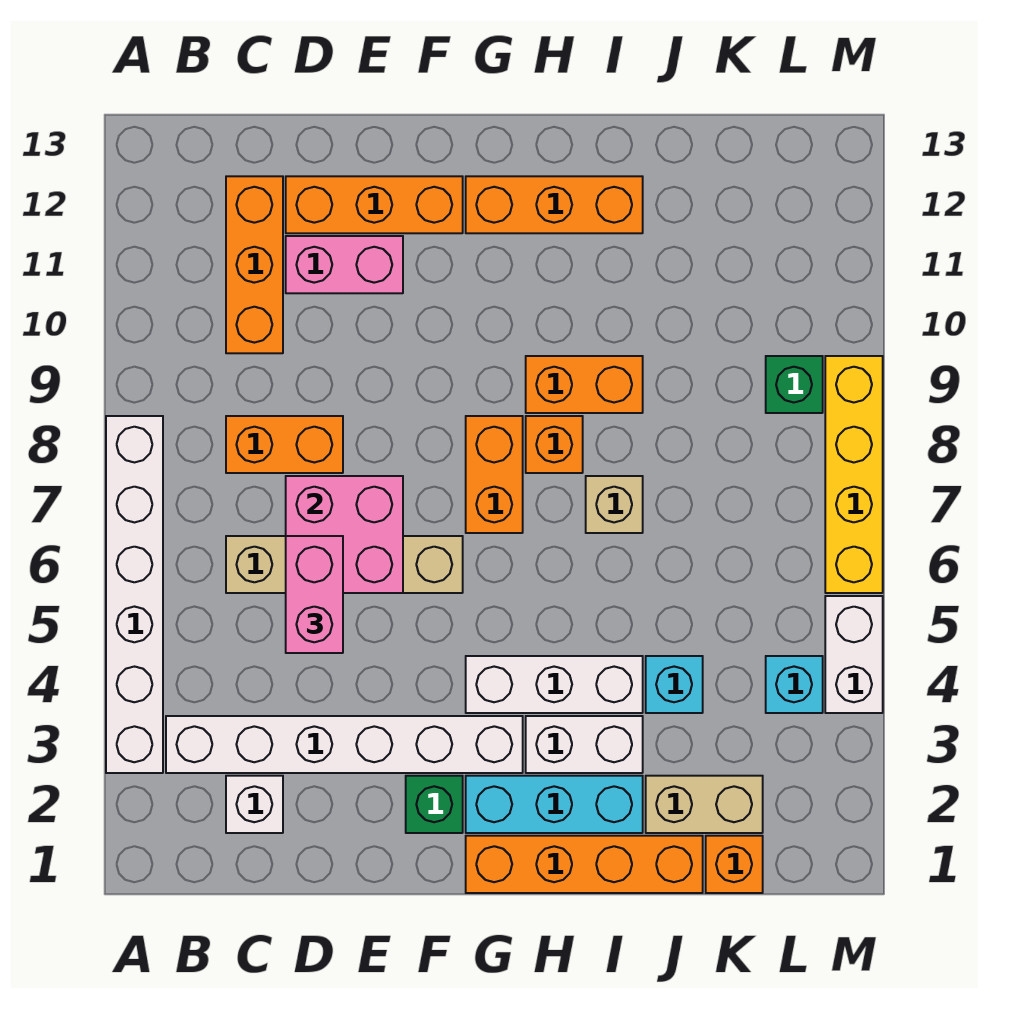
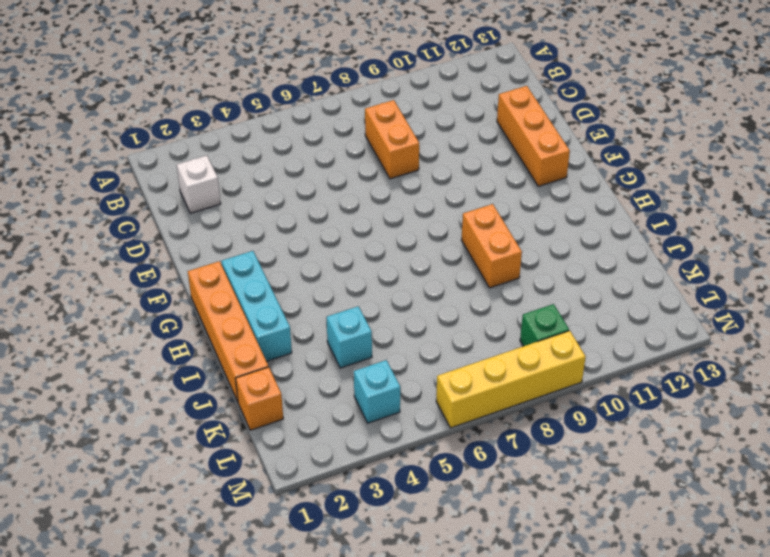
none -> white 1x6 brick [106,416,163,773]
none -> white 1x6 brick [166,716,523,773]
none -> tan 1x4 brick [226,536,463,593]

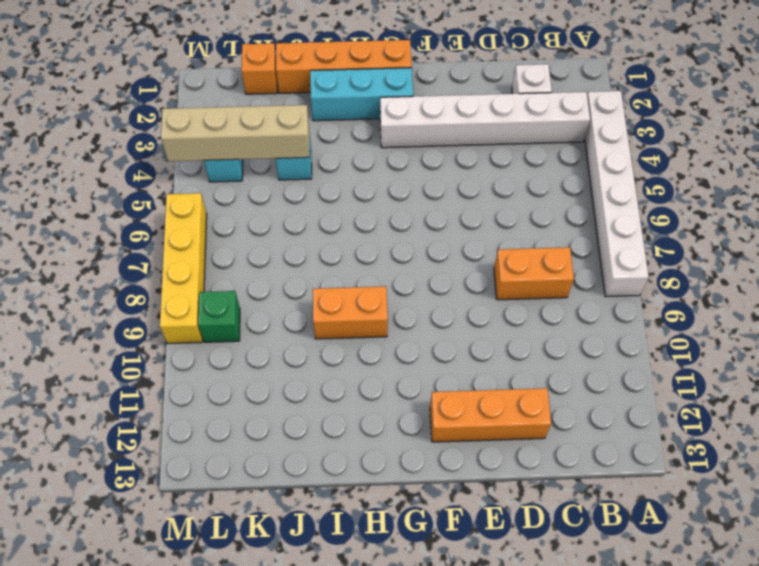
tan 1x4 brick [161,105,310,161] -> tan 1x4 brick moved to [226,536,463,593]
none -> orange 1x3 brick [226,176,283,353]
none -> pink 1x2 brick [286,236,403,293]
none -> green 1x1 brick [406,776,463,833]

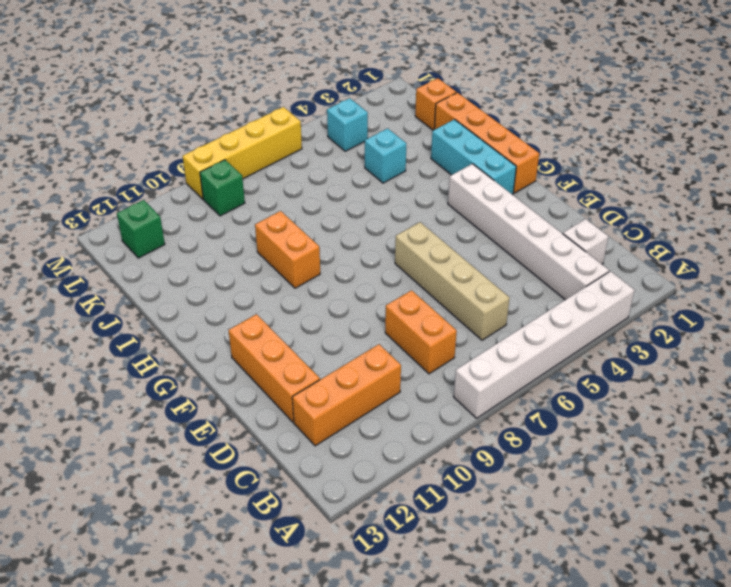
green 1x1 brick [117,200,165,258] -> green 1x1 brick moved to [406,776,463,833]
none -> pink 1x2 brick [286,236,403,293]
none -> white 1x3 brick [466,656,643,713]
none -> orange 1x2 brick [466,416,523,533]

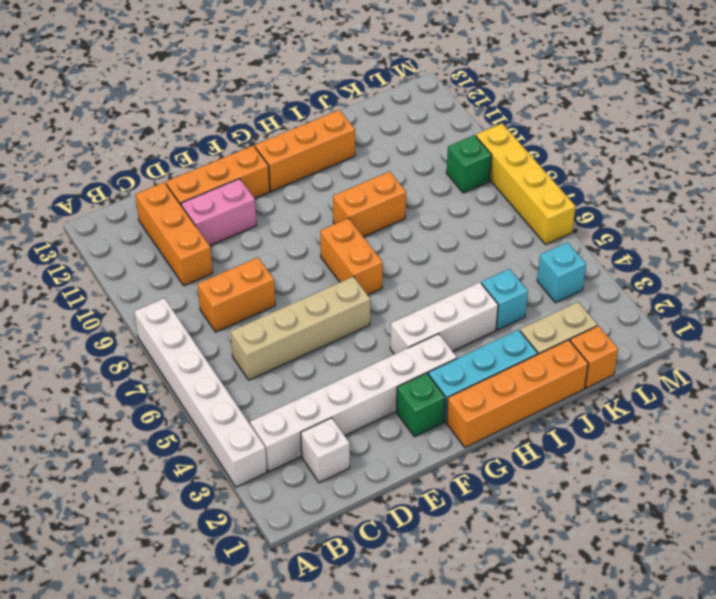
none -> white 1x2 brick [526,716,643,773]
none -> orange 1x1 brick [526,416,583,473]
none -> tan 1x1 brick [586,476,643,533]

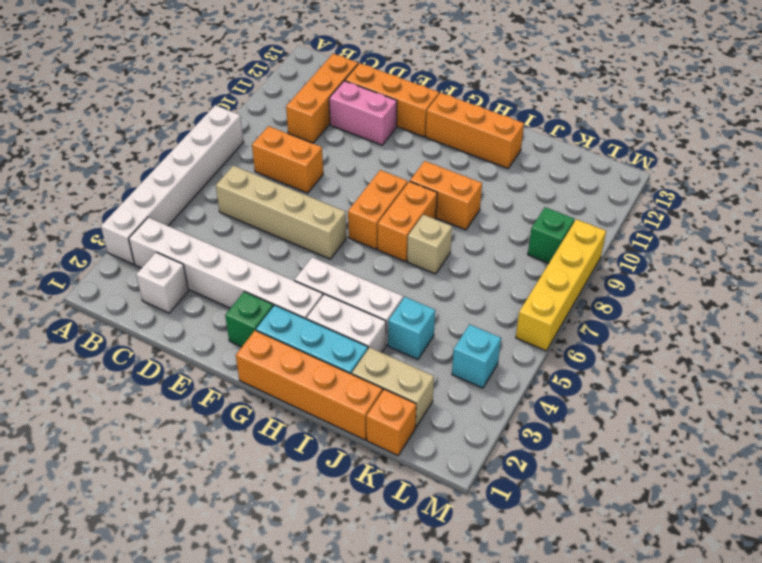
orange 1x2 brick [378,181,437,262] -> orange 1x1 brick [526,416,583,473]
none -> white 1x2 brick [825,596,883,713]
none -> pink 2x2 brick [286,476,403,593]
none -> pink 1x2 brick [286,536,343,653]

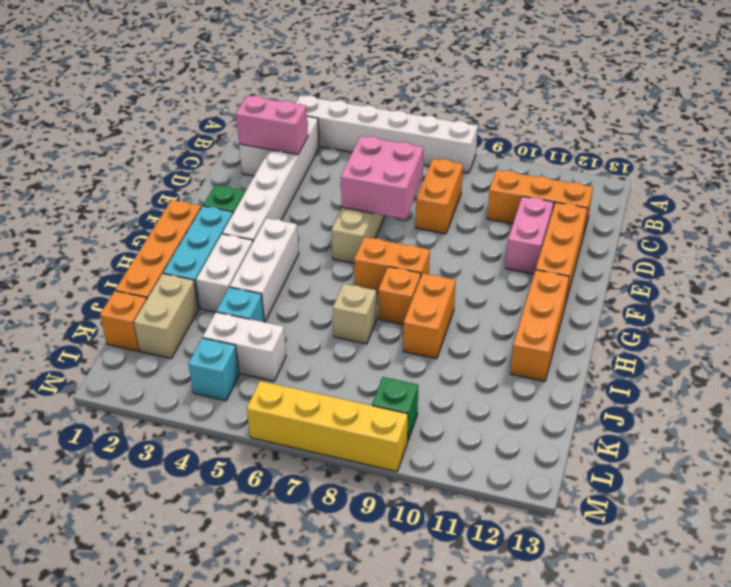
pink 1x2 brick [236,96,308,155] -> pink 1x2 brick moved to [286,536,343,653]
white 1x2 brick [203,312,286,381] -> white 1x2 brick moved to [825,596,883,713]

